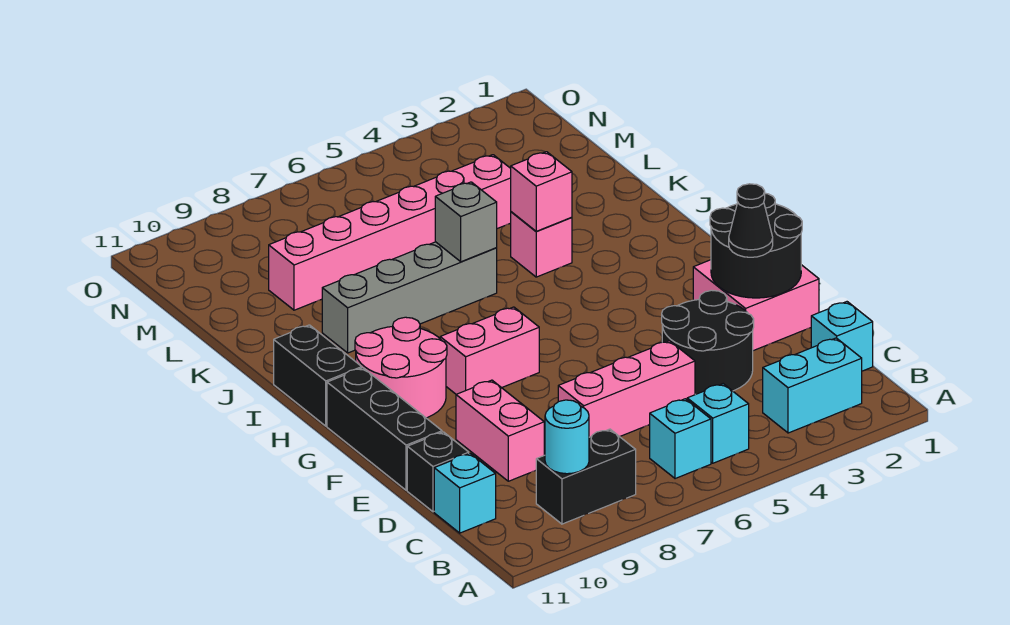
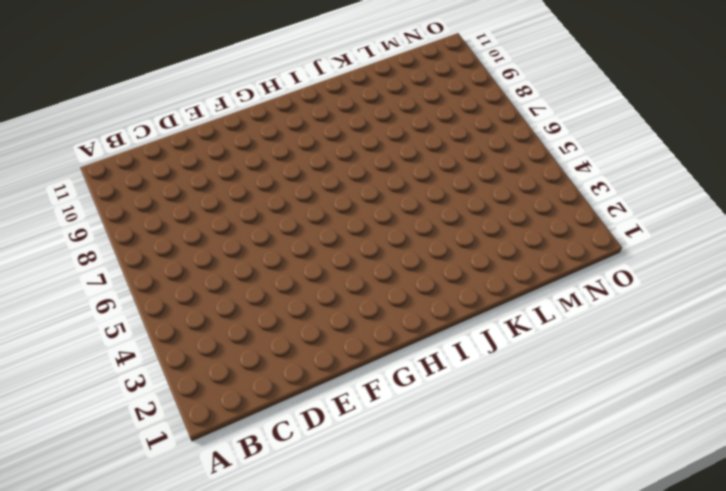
none -> cyan 1x2 brick [763,338,862,433]
none -> cyan 1x1 brick [687,384,749,463]
none -> cyan 1x1 brick [650,399,711,479]

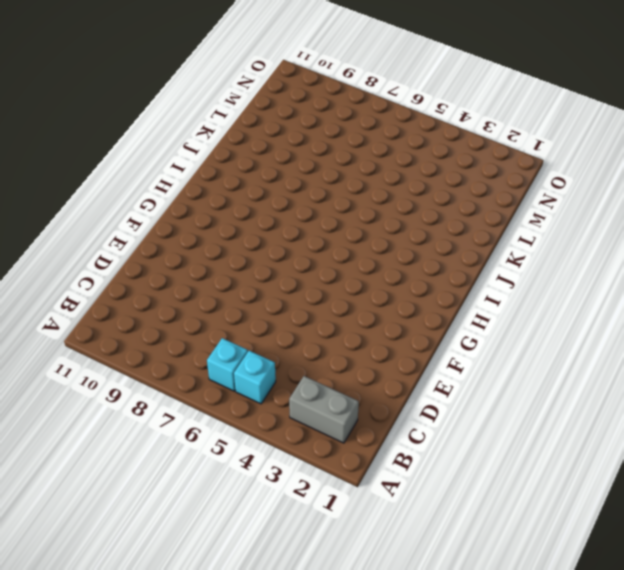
grey 1x2 brick [289,376,359,443] -> cyan 1x2 brick [763,338,862,433]
none -> black 1x2 brick [536,429,636,524]
none -> cyan 1x1 brick [811,302,873,371]
none -> cyan 1x1 brick [434,453,496,533]

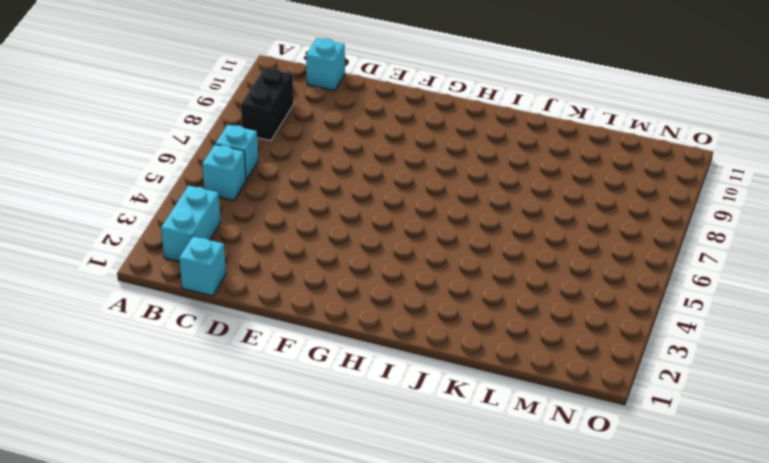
none -> black 2x2 round brick [662,290,754,394]
none -> pink 1x3 brick [558,341,695,437]
none -> pink 1x2 brick [456,380,544,481]

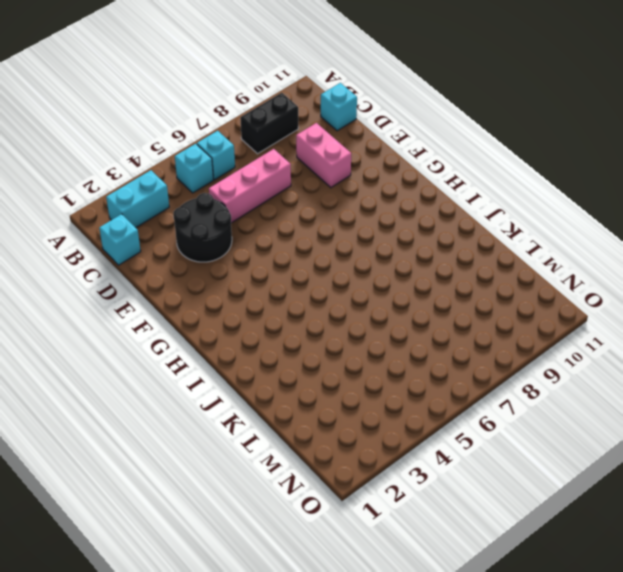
none -> black 1x1 brick [407,432,469,512]
none -> pink 2x2 brick [693,260,819,351]
none -> black 1x3 brick [327,368,442,490]

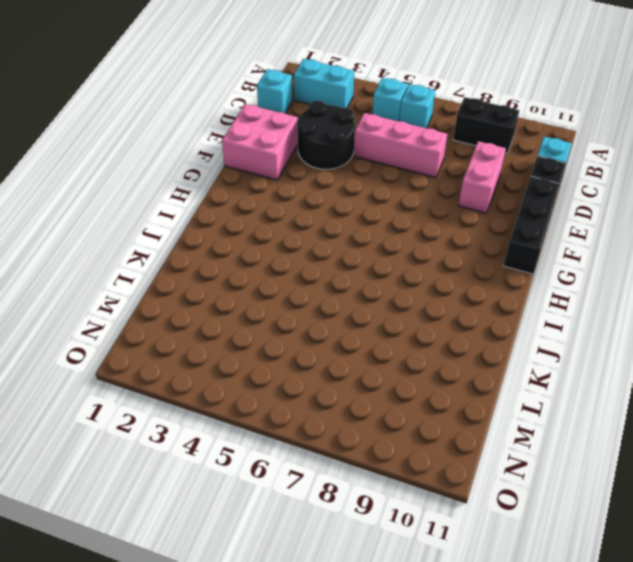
none -> pink 1x2 brick [440,307,539,394]
none -> pink 2x2 round brick [355,317,447,418]
none -> black 1x2 brick [274,325,362,426]

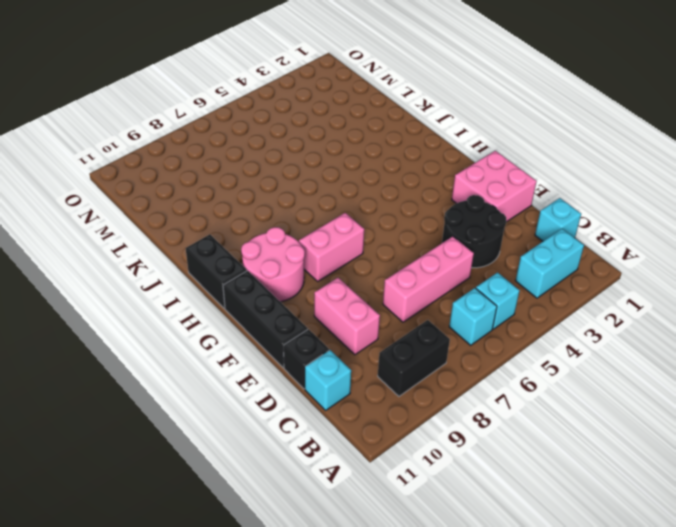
none -> pink 1x1 brick [510,212,572,277]
none -> grey 1x4 brick [322,242,497,353]
none -> pink 1x6 brick [269,155,511,310]

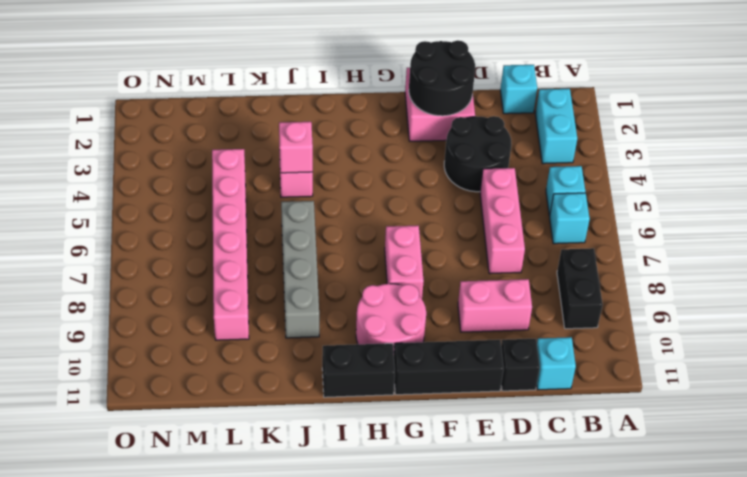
none -> cyan 1x1 round brick [545,400,589,474]
none -> grey 1x1 brick [435,182,497,262]
none -> black 1x1 cone [729,184,773,257]

